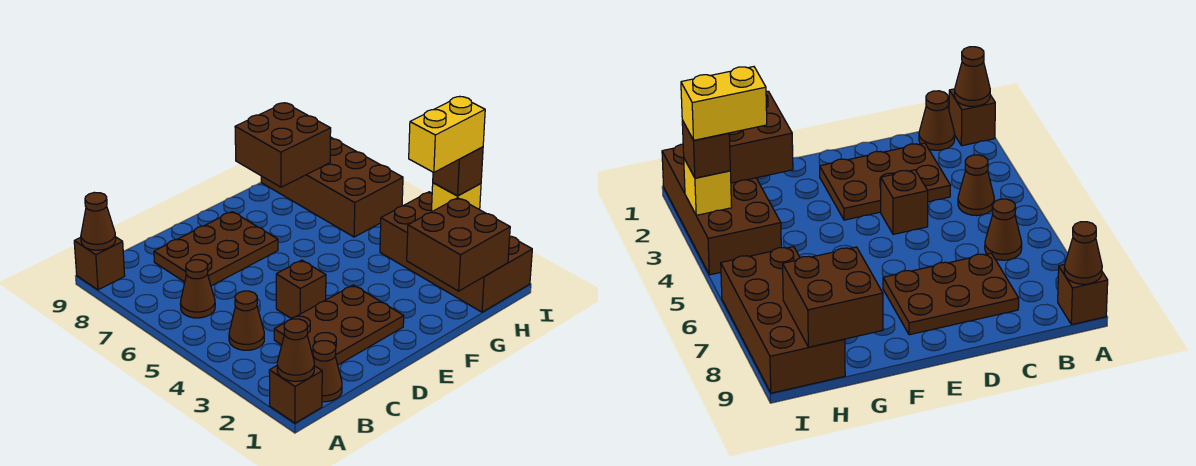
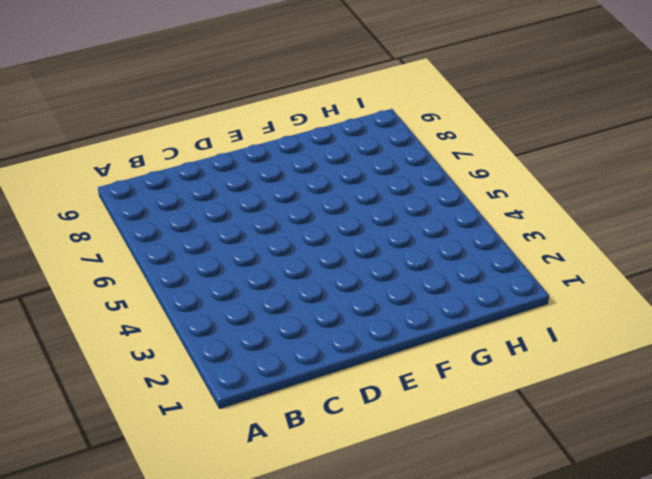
none -> brown 1x1 brick [269,366,322,423]
none -> brown 1x1 brick [74,237,125,290]
none -> brown 1x1 cone [313,341,342,402]

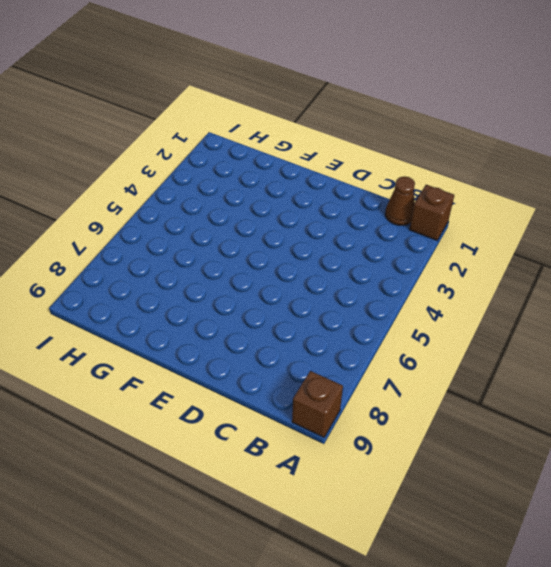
none -> brown 1x1 cone [229,291,264,350]
none -> brown 1x1 cone [180,260,215,318]
none -> brown 2x3 plate [274,285,404,365]

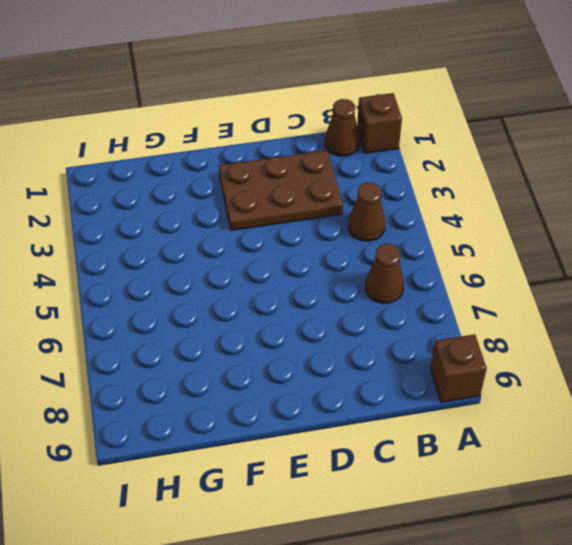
none -> brown 2x3 plate [154,212,278,286]
none -> brown 1x1 brick [276,260,326,318]
none -> brown 2x4 brick [380,192,532,312]

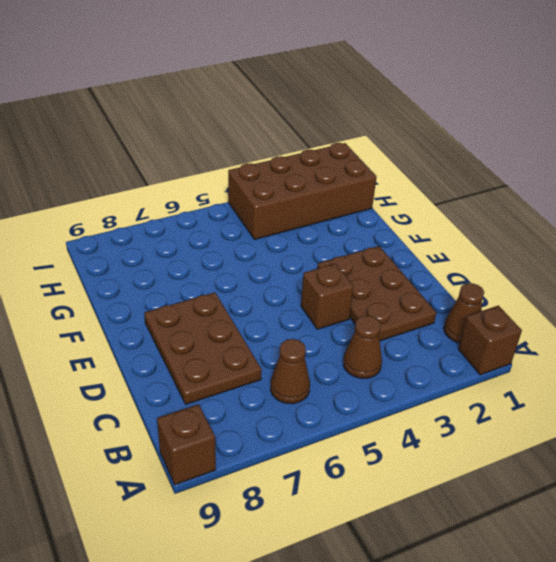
none -> brown 2x4 brick [261,137,403,237]
none -> brown 1x1 cone [277,319,314,381]
none -> brown 1x1 cone [81,192,116,250]

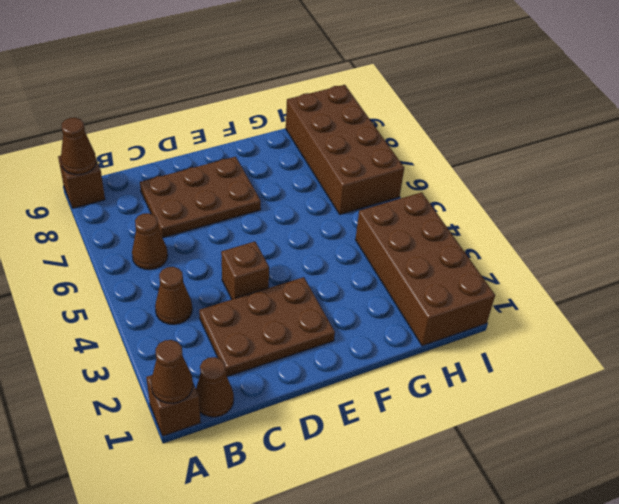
none -> brown 2x2 brick [407,198,510,291]
none -> brown 2x2 brick [235,103,331,187]
none -> yellow 1x1 brick [431,183,481,212]

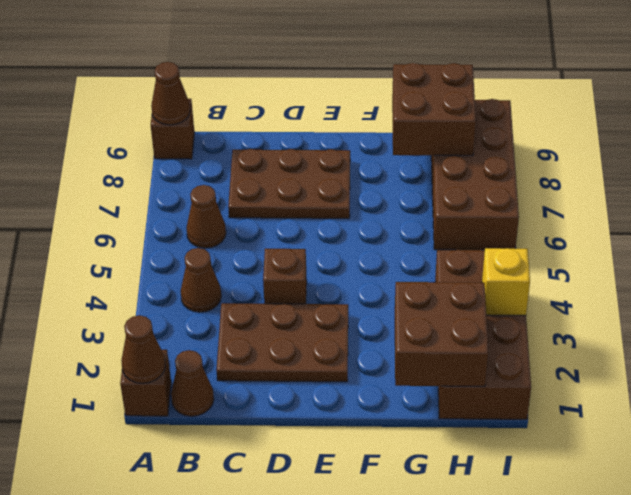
none -> brown 1x1 brick [433,147,483,196]
none -> yellow 1x2 brick [409,97,485,172]

